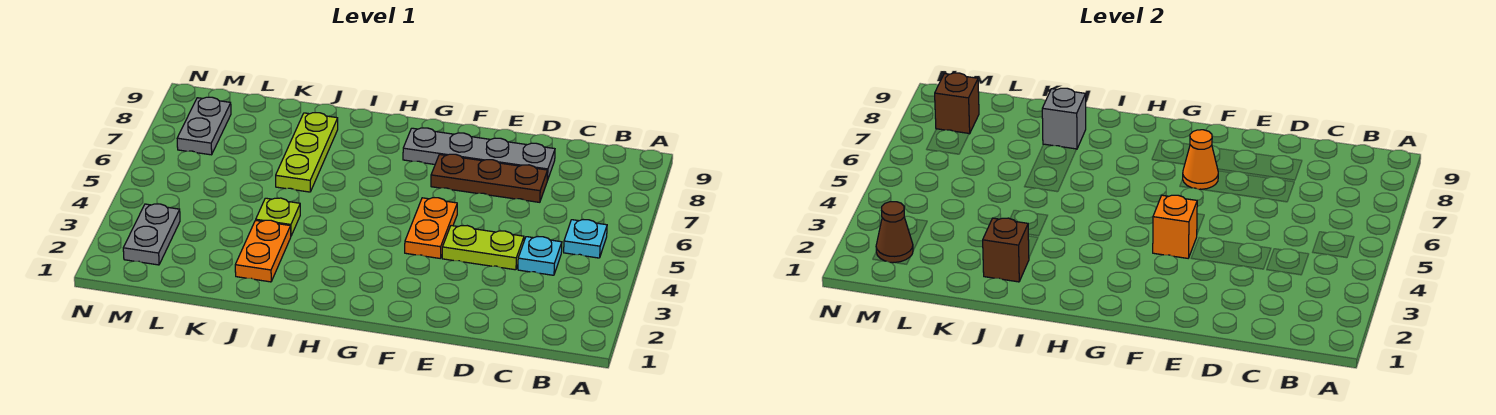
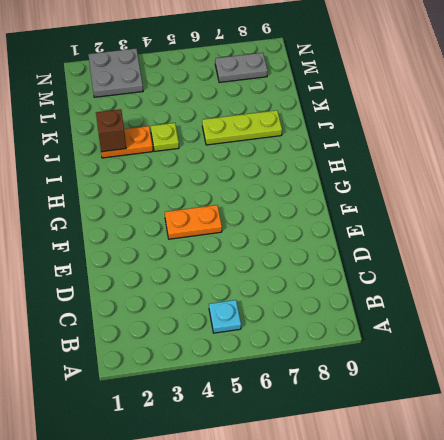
grey 2x2 plate [88,49,143,97] -> grey 1x2 plate [123,204,180,265]
none -> cyan 1x1 plate [518,237,562,275]
none -> lime 1x2 plate [442,226,524,270]
none -> brown 1x3 plate [431,154,548,202]

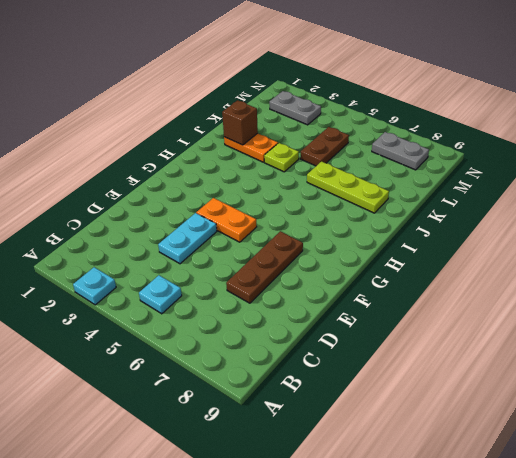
cyan 1x1 plate [73,267,116,305] -> cyan 1x1 plate moved to [518,237,562,275]
cyan 1x2 plate [158,213,217,264] -> lime 1x2 plate [442,226,524,270]
brown 1x2 plate [300,127,349,166] -> none
none -> grey 1x4 plate [403,128,555,180]
none -> orange 1x1 brick [1153,195,1197,258]
none -> orange 1x1 cone [1183,130,1218,189]

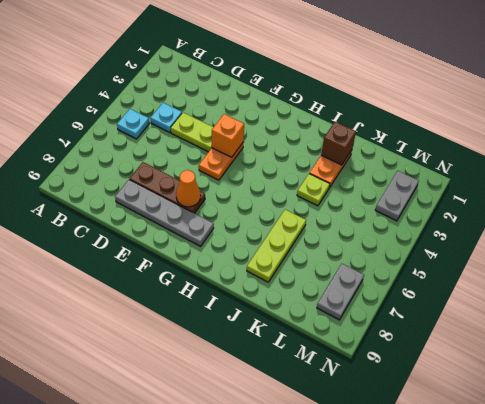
none -> grey 1x1 brick [1042,88,1086,149]
none -> brown 1x1 cone [876,202,913,263]
none -> brown 1x1 brick [935,73,979,134]

